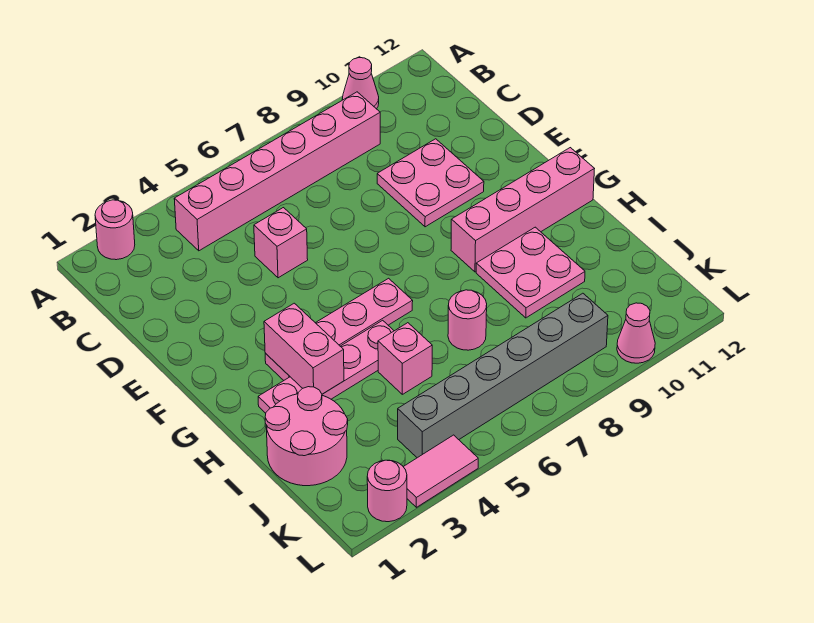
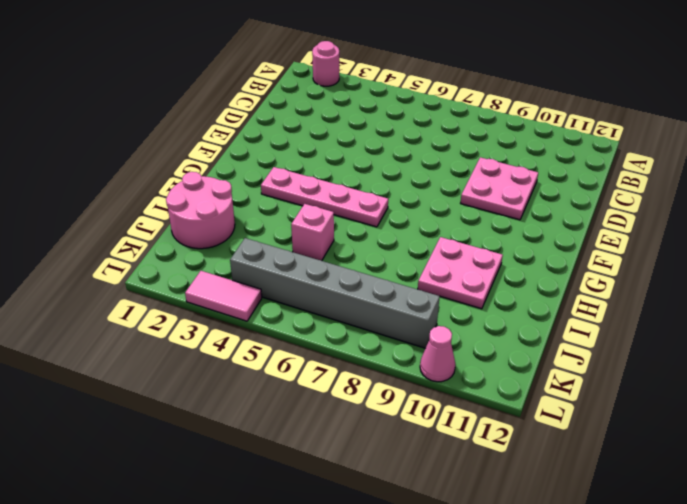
none -> pink 1x1 cone [342,58,379,109]
none -> pink 1x6 brick [174,92,380,251]
none -> pink 1x1 brick [254,208,308,278]

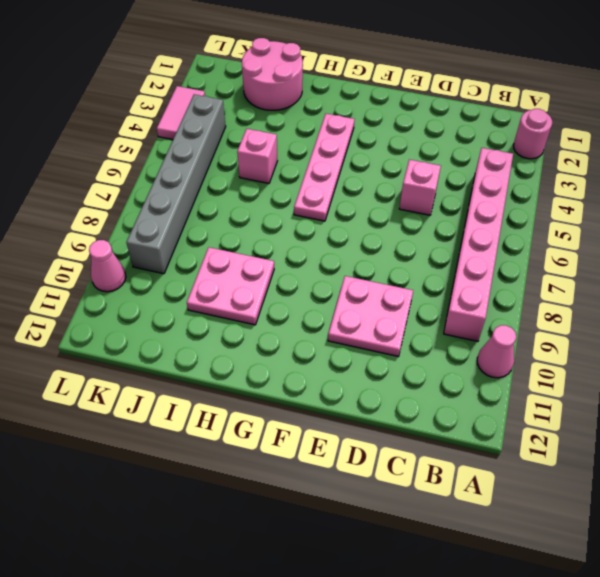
none -> pink 1x4 brick [451,148,594,272]
none -> pink 1x4 plate [258,320,394,413]
none -> pink 1x1 round brick [448,290,487,350]

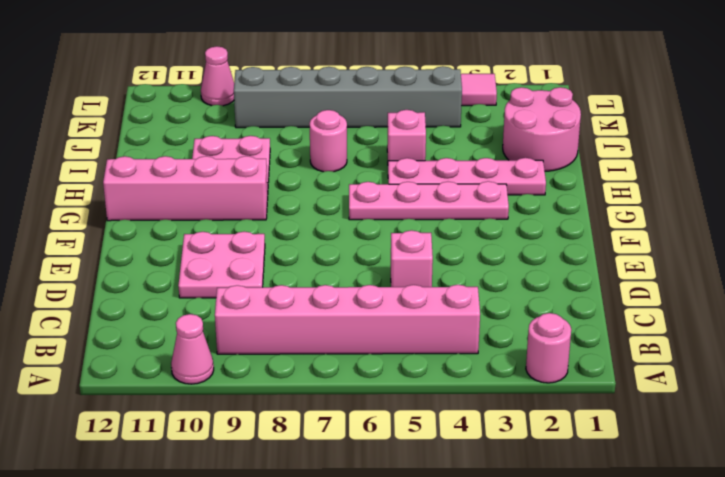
none -> pink 1x1 round brick [367,460,407,522]
none -> pink 1x2 brick [264,303,344,394]

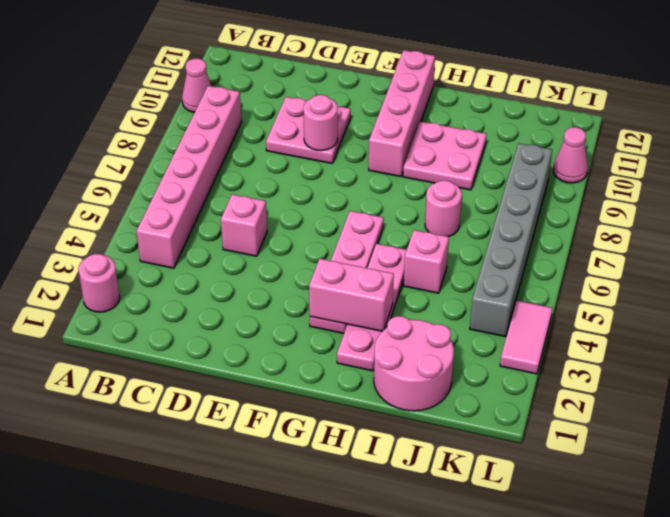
pink 1x1 round brick [303,95,338,151] -> pink 1x1 round brick moved to [367,460,407,522]

